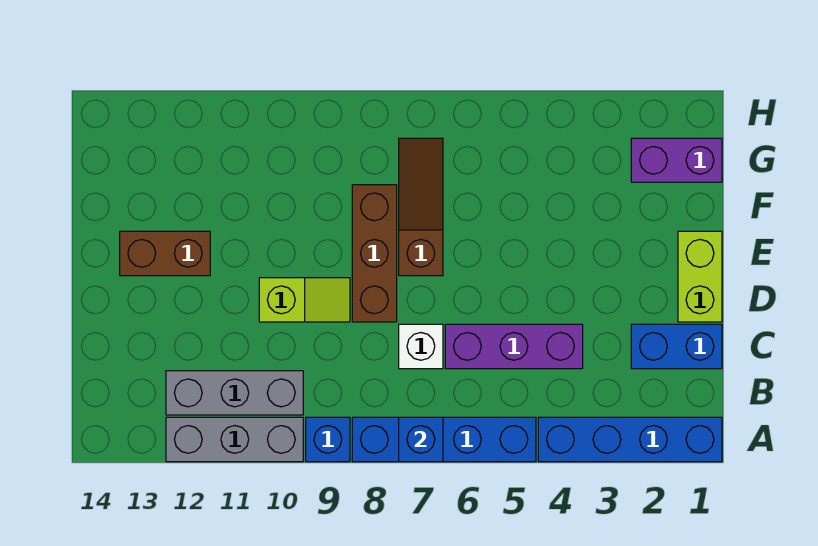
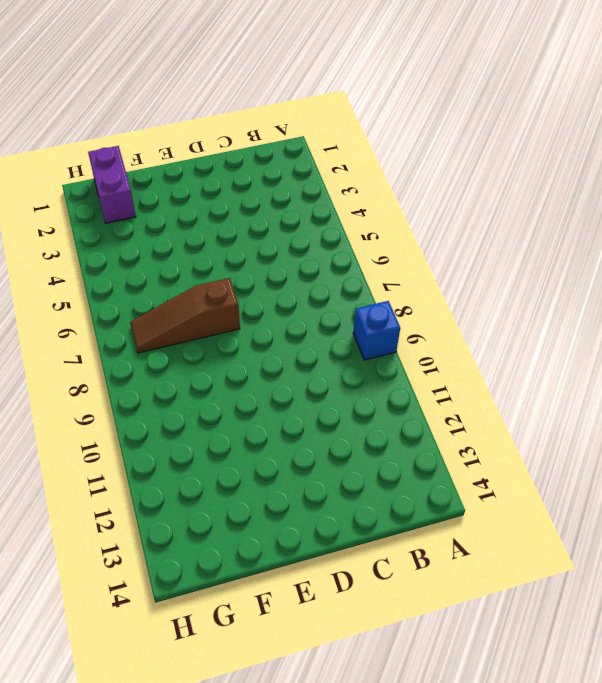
none -> blue 1x4 brick [538,417,722,462]
none -> blue 1x4 brick [352,417,536,462]
none -> grey 1x3 brick [166,417,303,462]

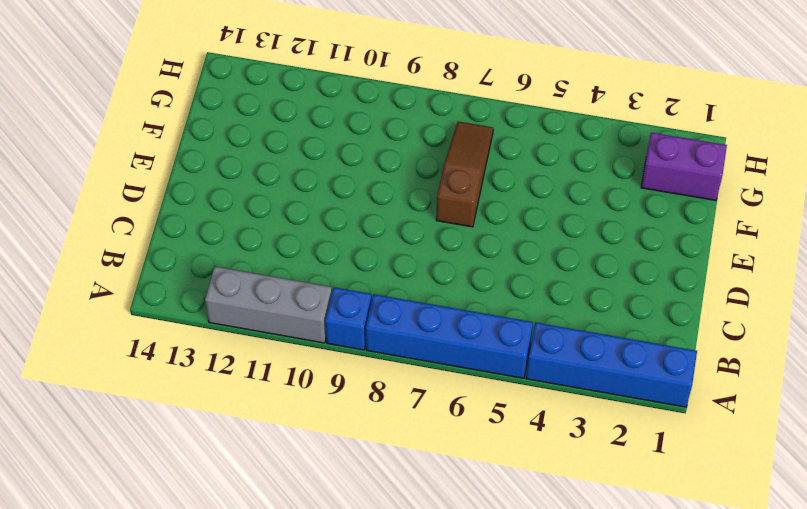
none -> grey 1x3 brick [166,371,303,415]
none -> blue 1x2 brick [631,324,722,369]
none -> purple 1x3 brick [445,324,583,369]

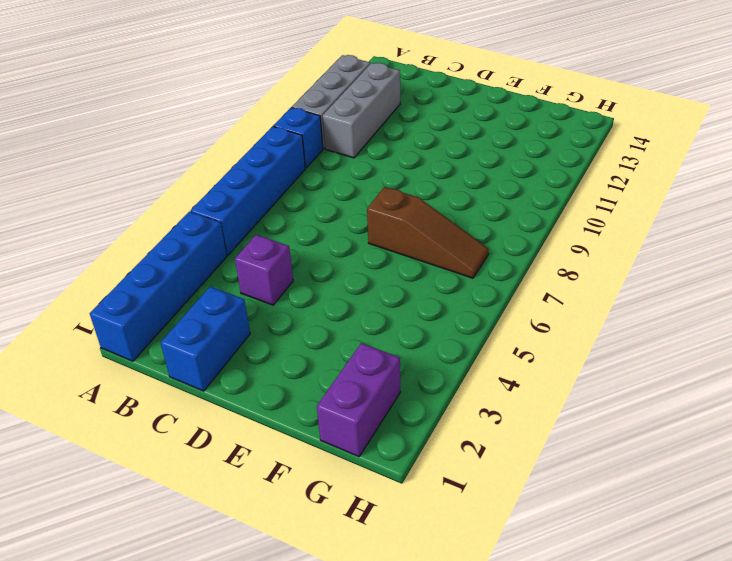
purple 1x1 brick [235,235,293,305] -> purple 1x3 brick [445,324,583,369]
none -> white 1x1 brick [399,324,443,369]
none -> lime 1x2 brick [678,231,722,322]
none -> brown 1x3 brick [352,185,397,322]

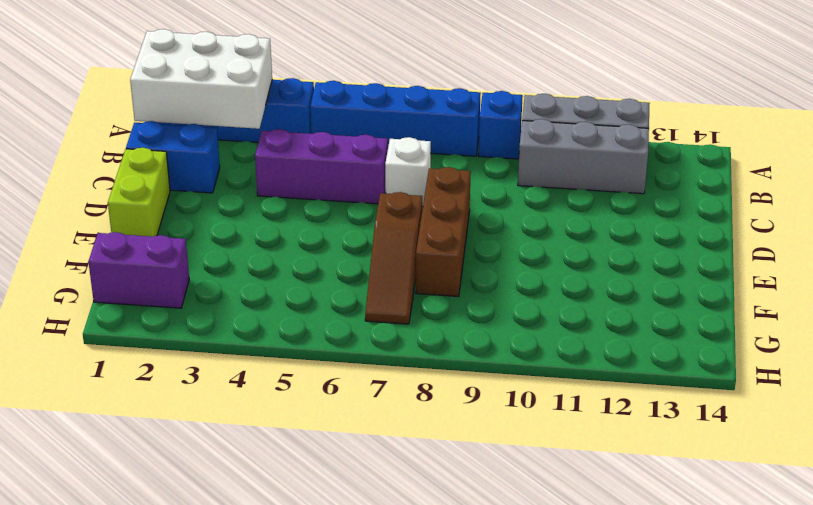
white 2x3 brick [130,29,272,129] -> none
none -> lime 1x2 slope [259,278,350,322]
none -> brown 1x2 brick [120,231,210,276]
none -> blue 1x1 brick [399,417,443,462]

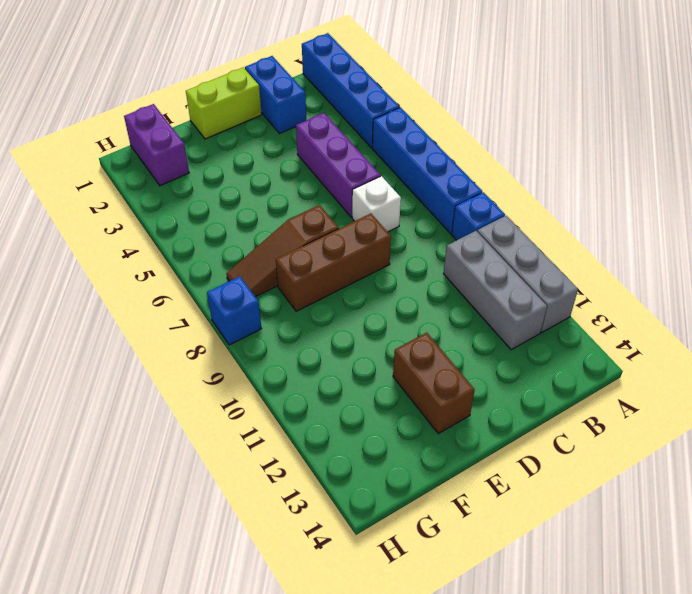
blue 1x1 brick [207,276,262,345] -> blue 1x1 brick moved to [399,417,443,462]
none -> lime 1x2 slope [259,278,350,322]

